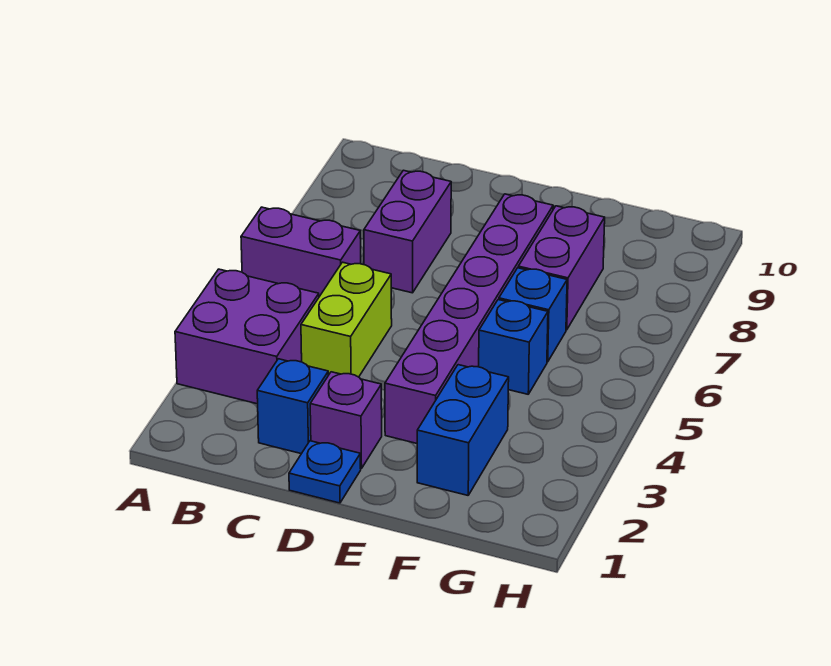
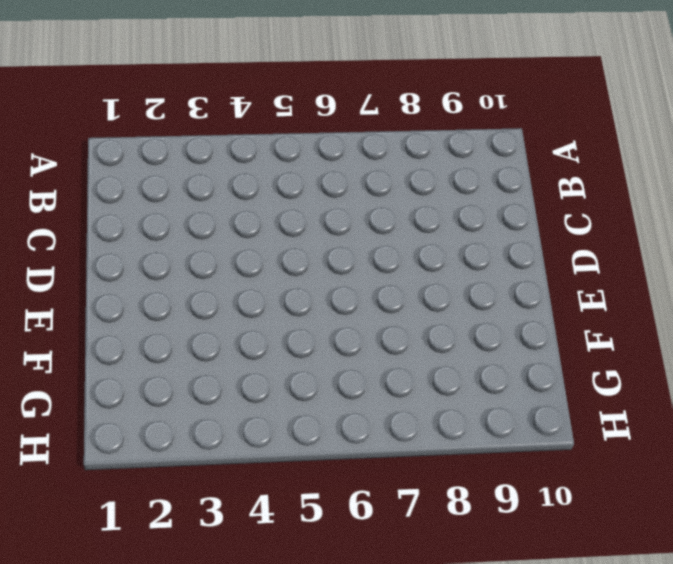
none -> purple 2x2 brick [175,269,319,404]
none -> purple 1x2 brick [241,207,361,297]
none -> blue 1x1 brick [257,359,328,454]

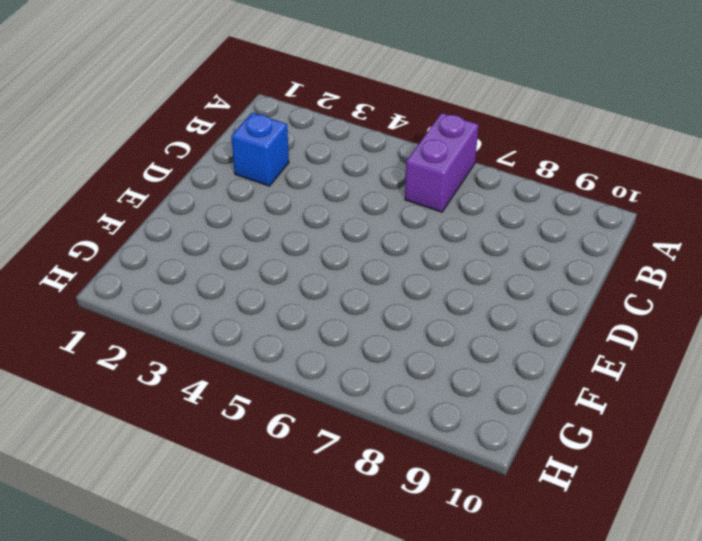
none -> purple 2x2 brick [175,269,319,404]
none -> lime 1x2 brick [301,262,392,377]
none -> purple 1x2 brick [364,170,451,293]

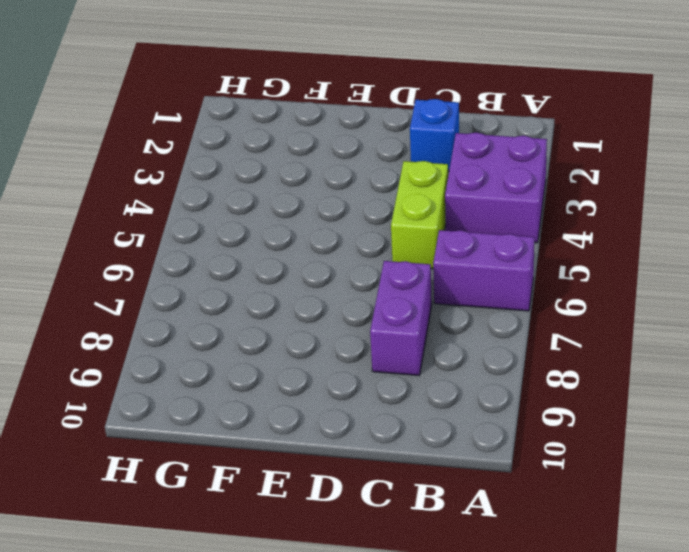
none -> blue 1x1 plate [289,441,361,503]
none -> purple 1x1 brick [310,372,382,469]
none -> purple 1x6 brick [385,194,553,443]

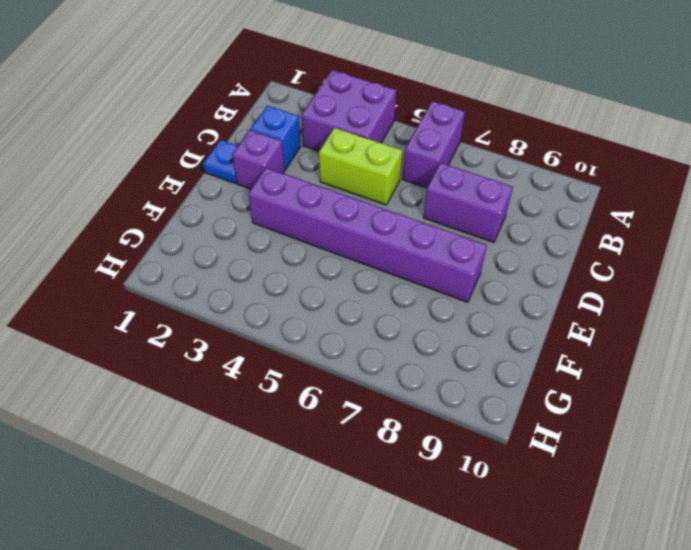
none -> blue 1x2 brick [417,365,509,495]
none -> blue 1x1 brick [479,300,548,394]
none -> blue 1x1 brick [499,268,567,362]

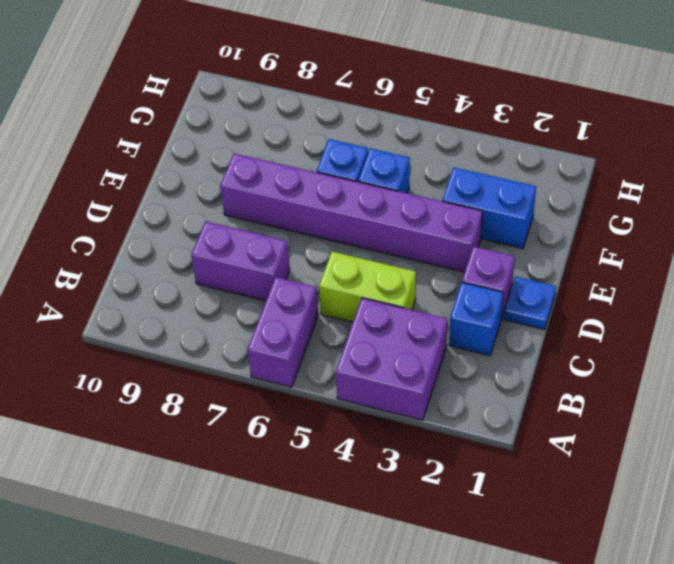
none -> purple 1x2 brick [518,206,605,330]

